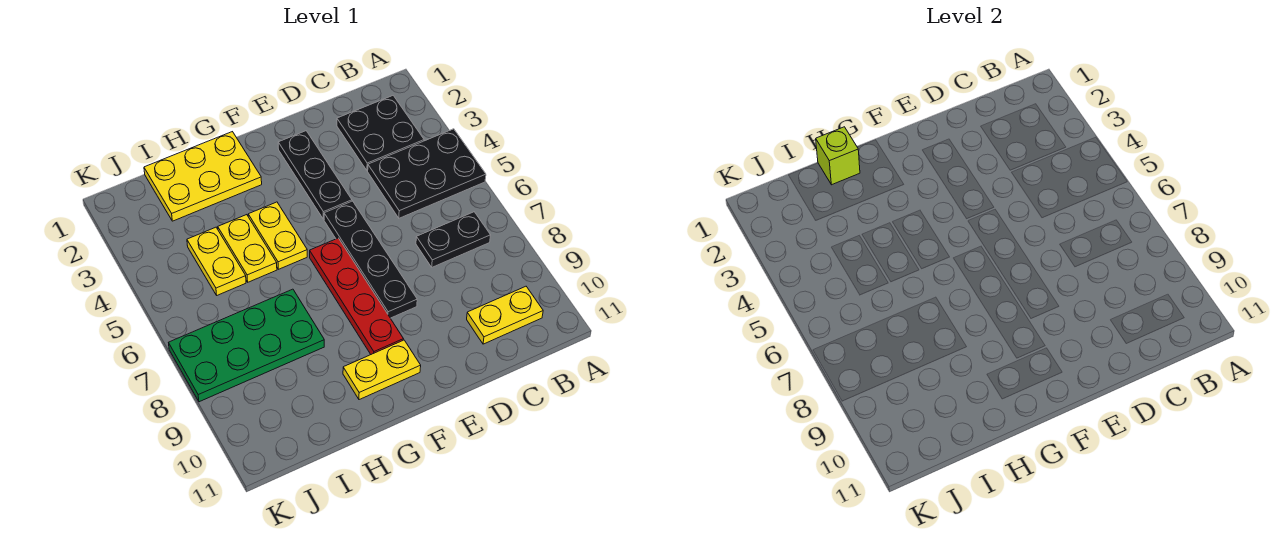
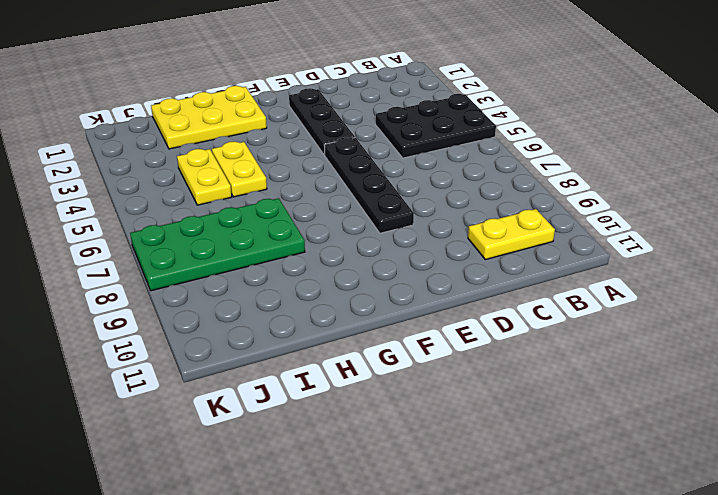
none -> black 2x2 plate [337,96,424,171]
none -> black 1x2 plate [416,212,491,267]
none -> red 1x4 plate [310,238,403,354]

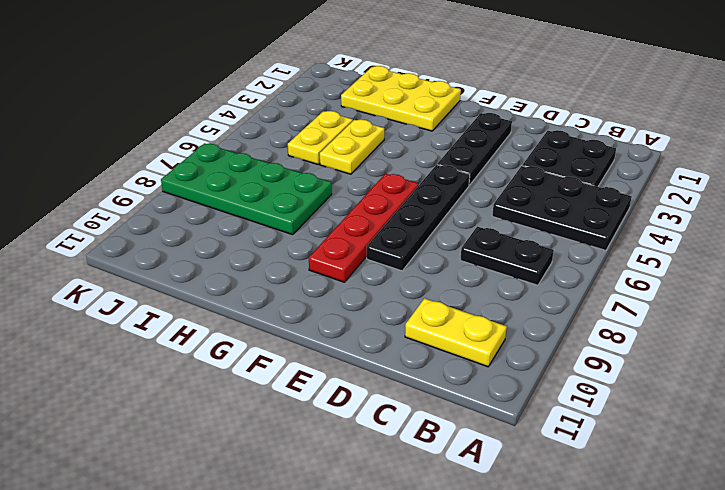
none -> yellow 1x2 plate [343,340,421,400]
none -> yellow 1x2 plate [248,202,307,269]
none -> lime 1x1 brick [816,127,860,185]

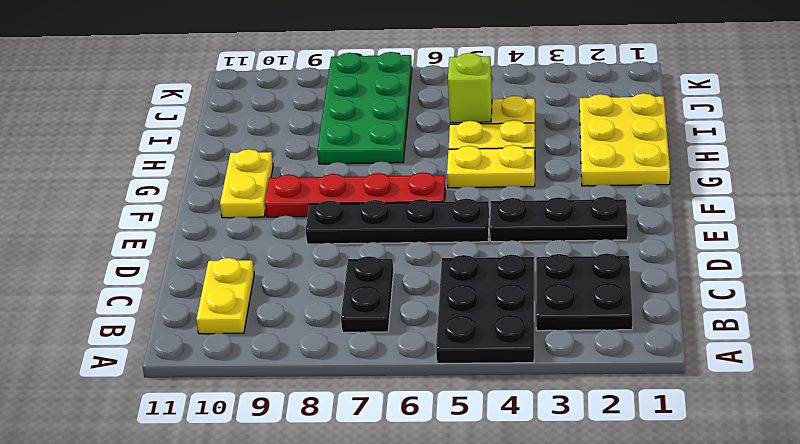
lime 1x1 brick [448,53,492,123] -> lime 1x1 brick moved to [816,127,860,185]

